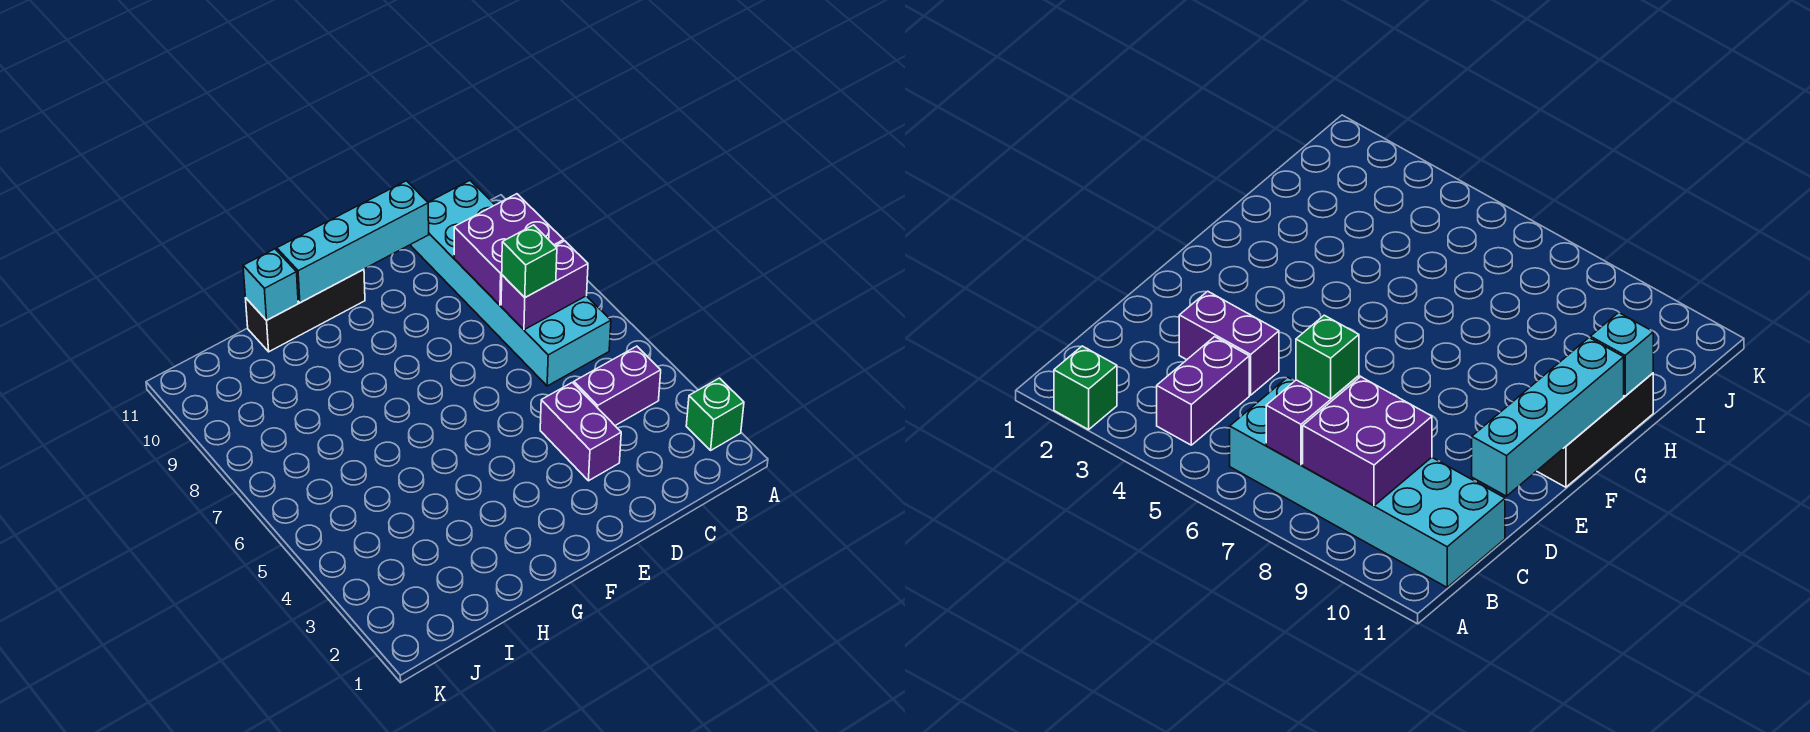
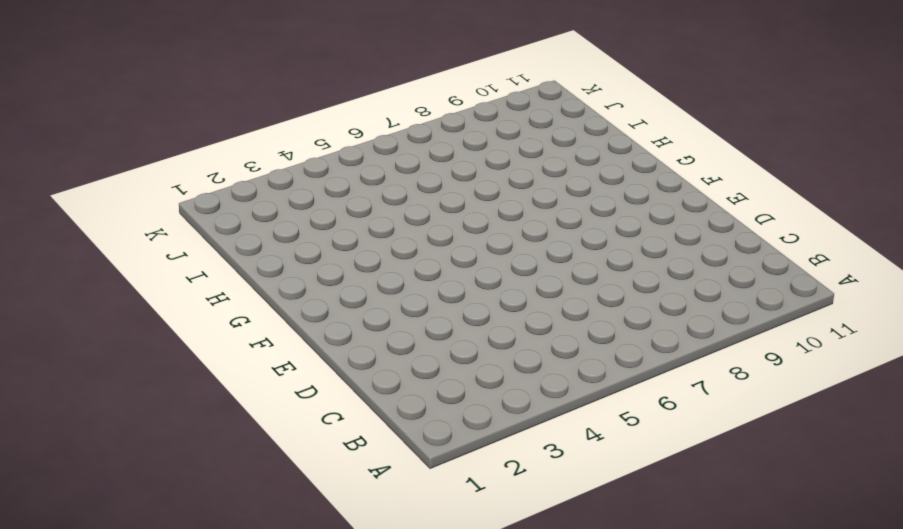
none -> green 1x1 brick [686,378,744,450]
none -> purple 1x2 brick [574,346,661,425]

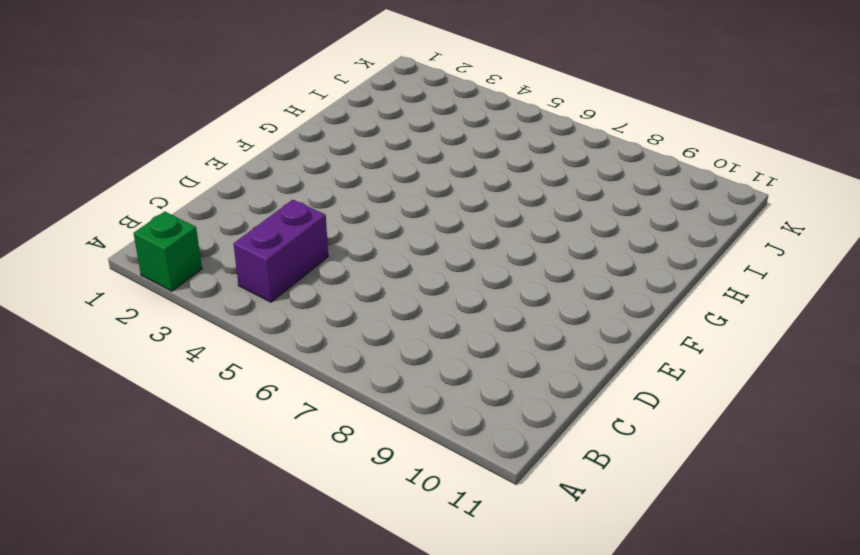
none -> cyan 2x6 brick [411,181,611,386]
none -> purple 1x2 brick [540,382,621,481]

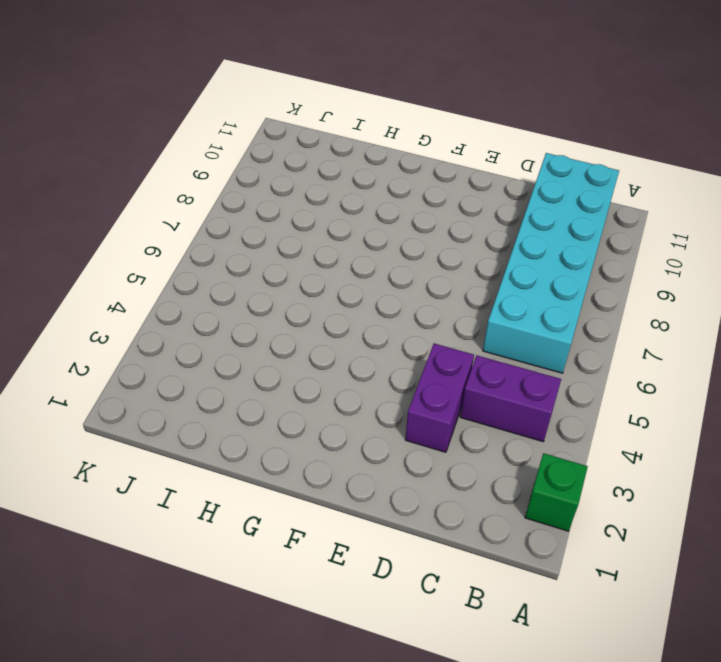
none -> black 1x3 brick [246,269,365,352]
none -> purple 1x2 brick [501,241,588,330]

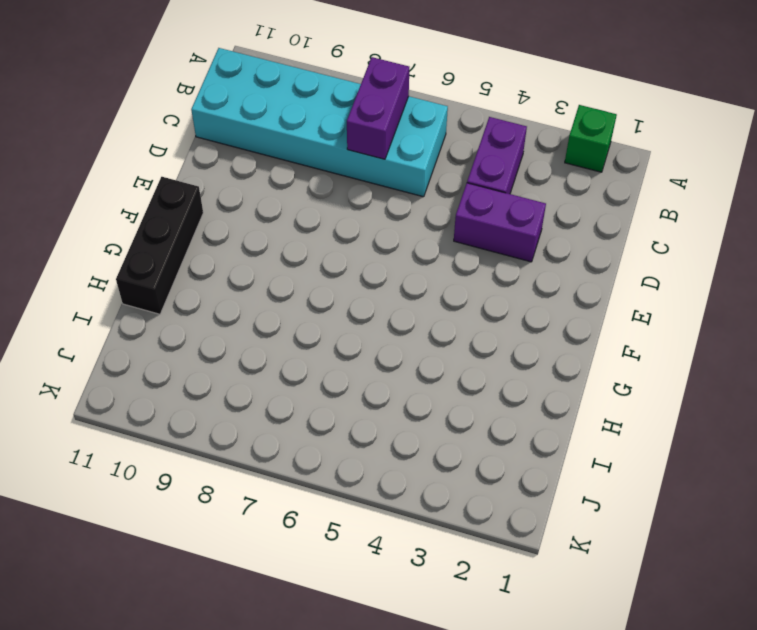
none -> purple 2x2 brick [454,194,564,305]
none -> cyan 1x4 brick [277,181,429,303]

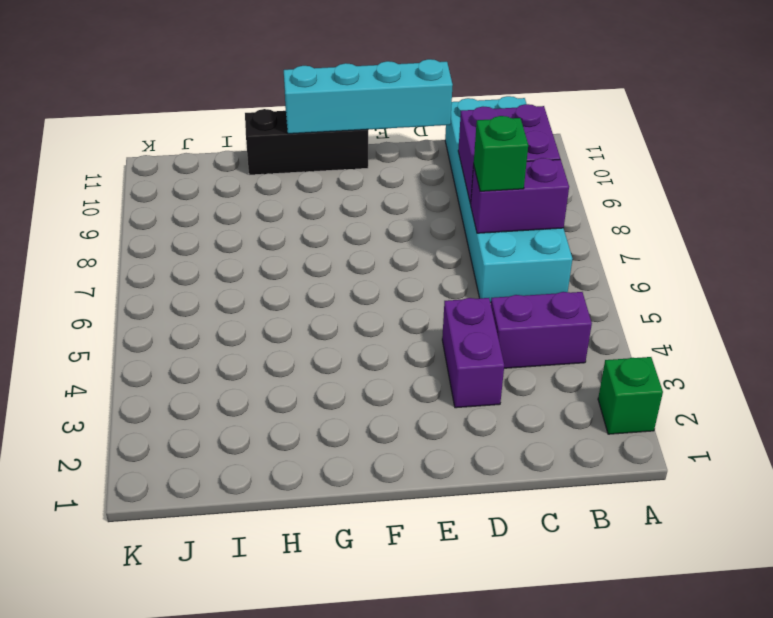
none -> cyan 1x1 brick [243,249,298,320]

